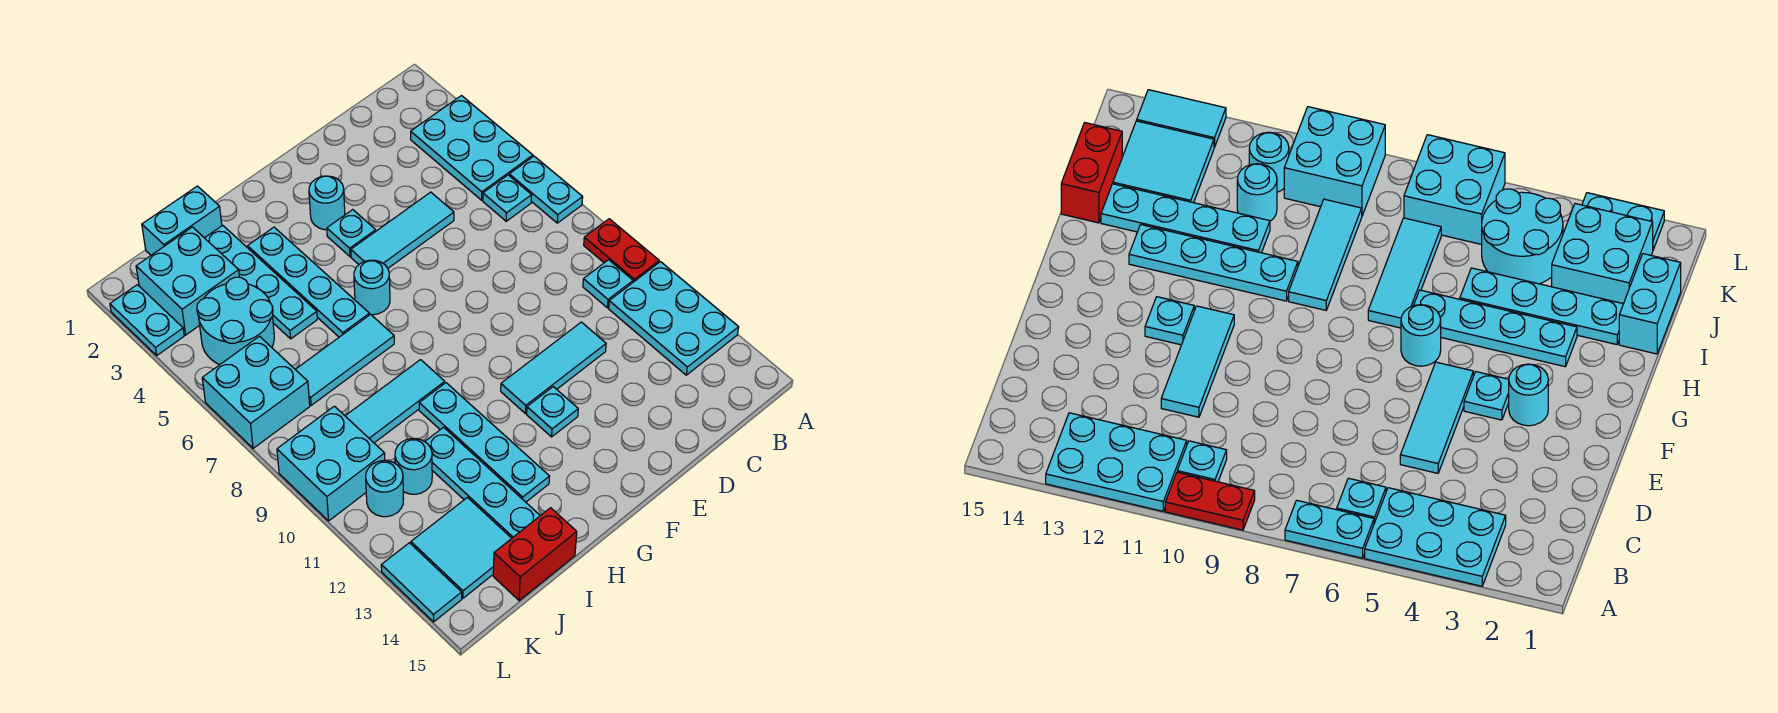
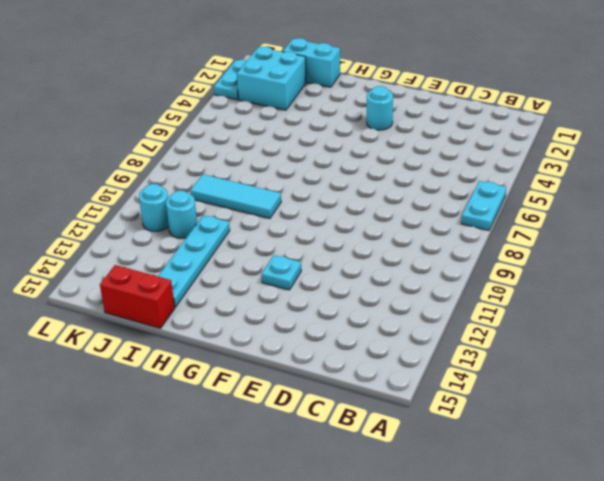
none -> cyan 2x3 plate [411,96,533,200]
none -> red 1x2 plate [584,219,659,282]
none -> cyan 2x3 plate [609,262,739,375]

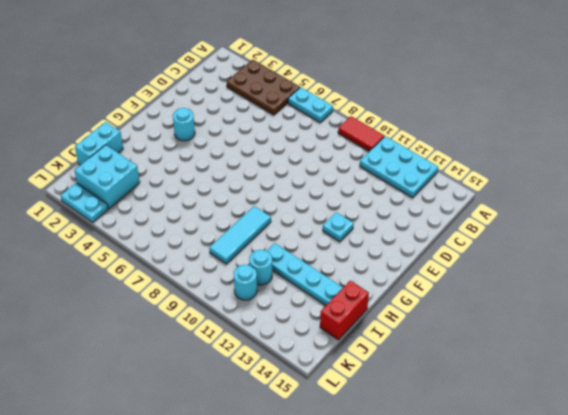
brown 2x3 plate [227,60,300,115] -> cyan 2x3 plate [411,96,533,200]
red 1x2 tile [338,116,384,151] -> red 1x2 plate [584,219,659,282]
none -> cyan 1x1 plate [483,175,532,221]
none -> cyan 1x1 plate [583,260,633,308]
none -> cyan 1x3 tile [351,192,454,268]

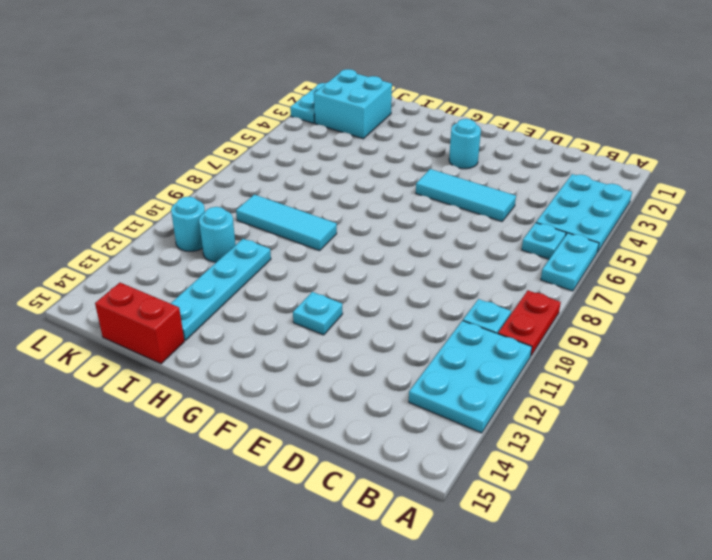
none -> cyan 1x3 tile [501,322,606,413]
none -> cyan 1x1 plate [327,210,376,257]
none -> cyan 1x1 round brick [354,260,390,315]

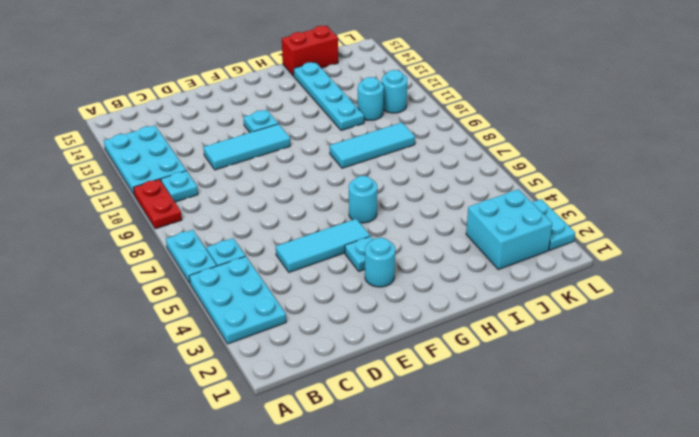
none -> cyan 1x4 plate [248,227,369,337]
none -> cyan 1x3 tile [295,314,394,405]
none -> cyan 1x4 plate [419,383,550,502]

